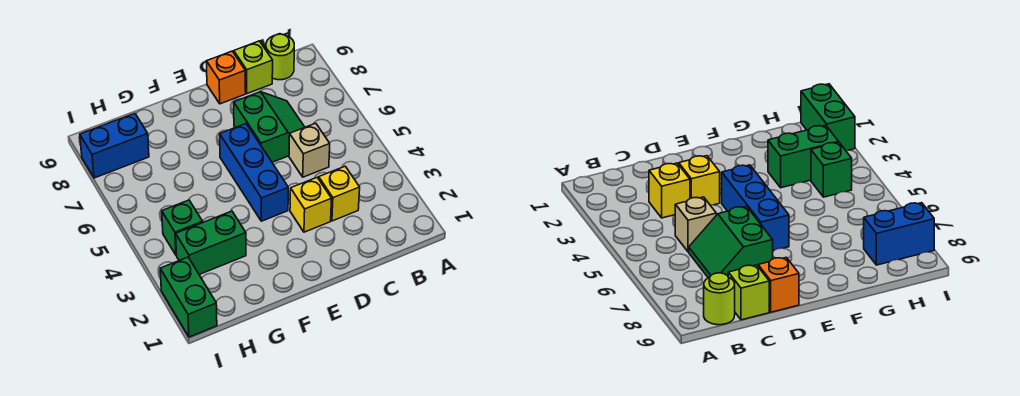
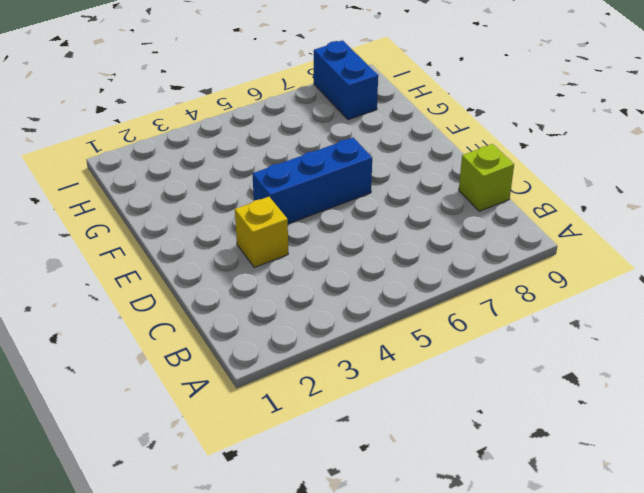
none -> lime 1x1 round brick [266,34,294,80]
none -> yellow 1x1 brick [319,166,360,221]
none -> tan 1x1 brick [289,123,330,177]

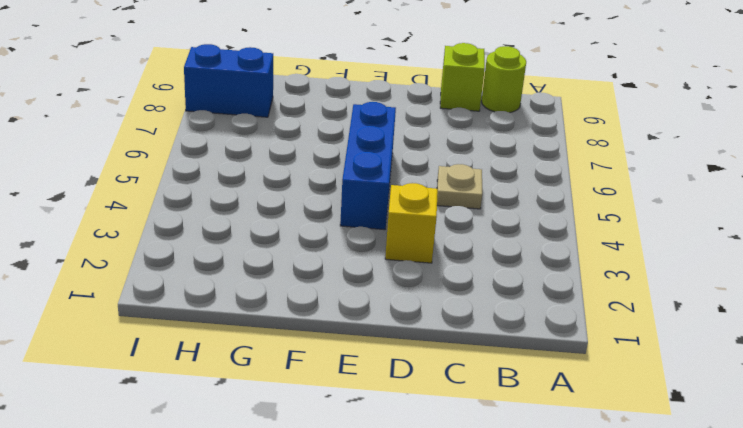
tan 1x1 plate [437,164,482,209] -> tan 1x1 brick [289,123,330,177]
none -> yellow 1x1 brick [319,166,360,221]
none -> green 2x2 slope [234,92,305,162]
none -> orange 1x1 brick [206,51,246,104]

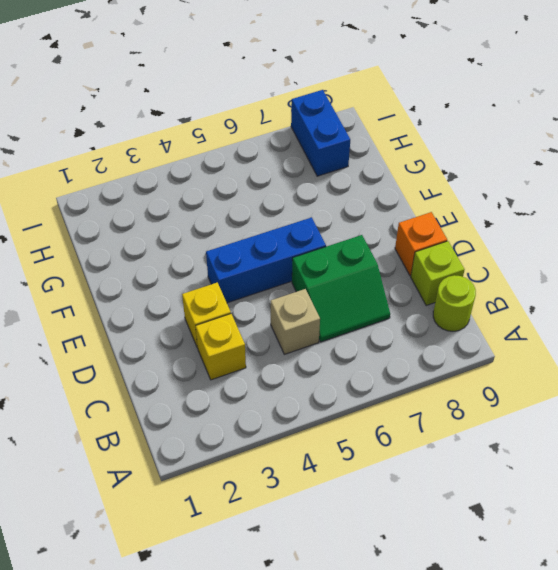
none -> green 1x2 brick [176,211,246,275]
none -> green 1x1 brick [162,200,203,255]
none -> green 1x2 brick [160,257,217,337]

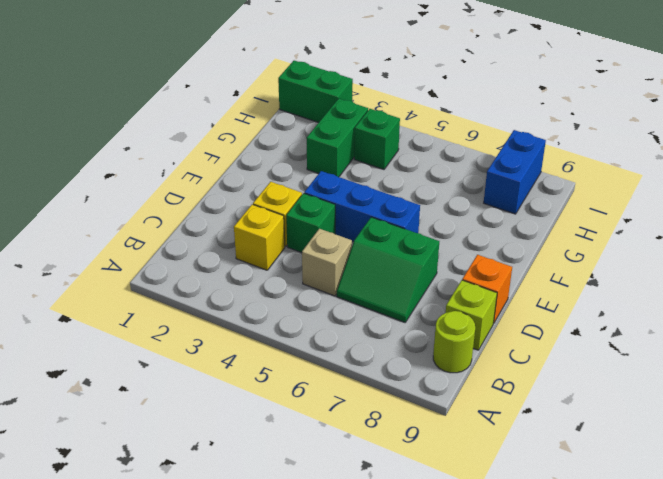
green 1x1 brick [286,193,335,253] -> none

